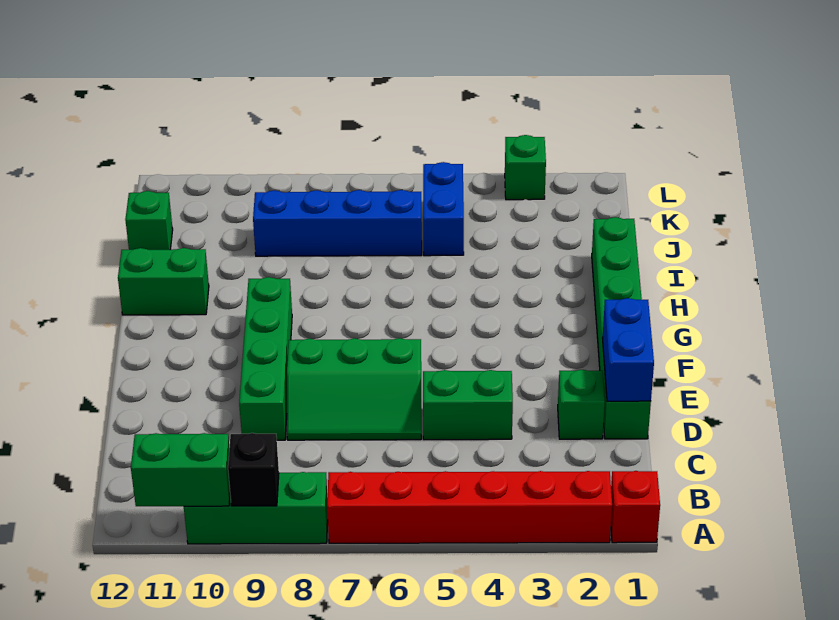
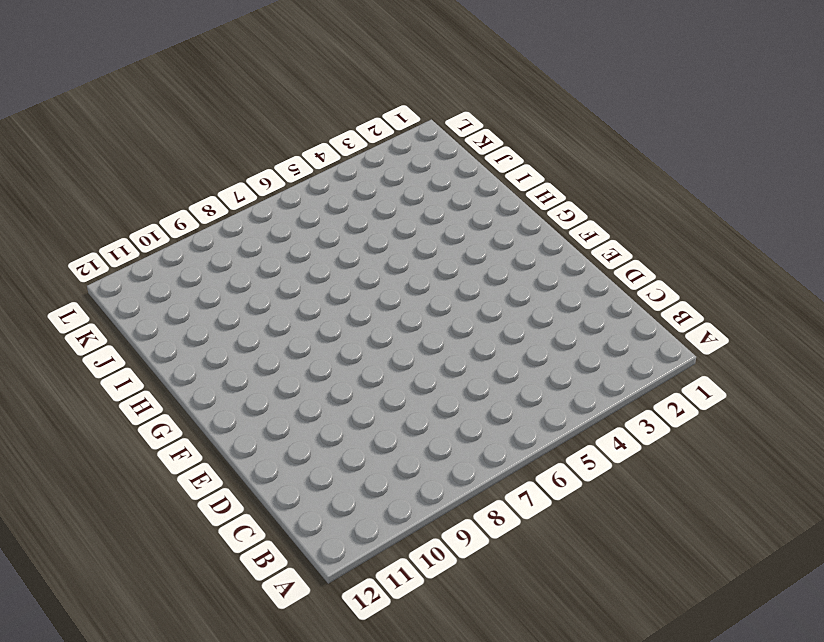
none -> red 1x1 brick [611,471,660,543]
none -> red 1x6 brick [327,471,612,543]
none -> green 1x3 brick [184,472,328,544]

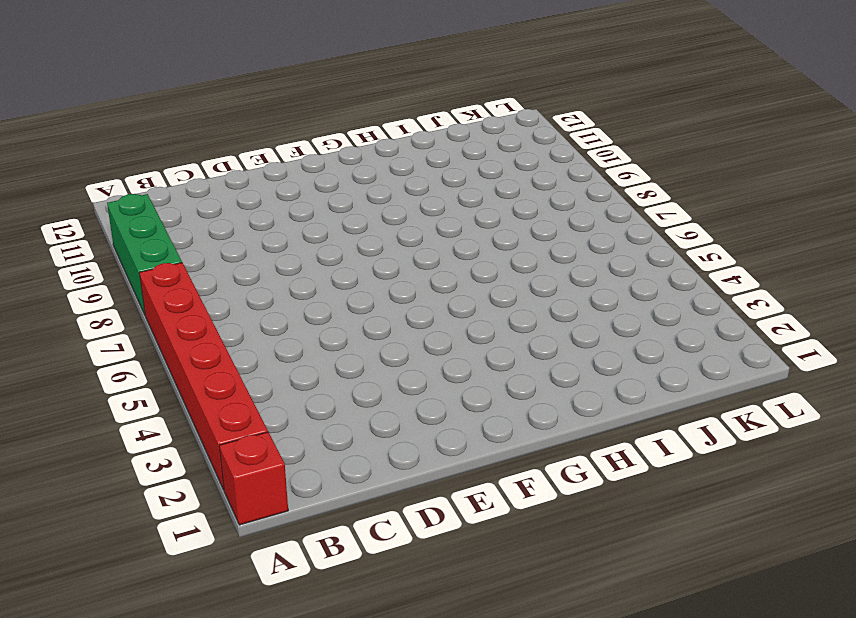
none -> green 1x6 brick [592,217,651,439]
none -> green 1x1 brick [558,370,605,439]
none -> green 1x2 brick [423,370,513,440]

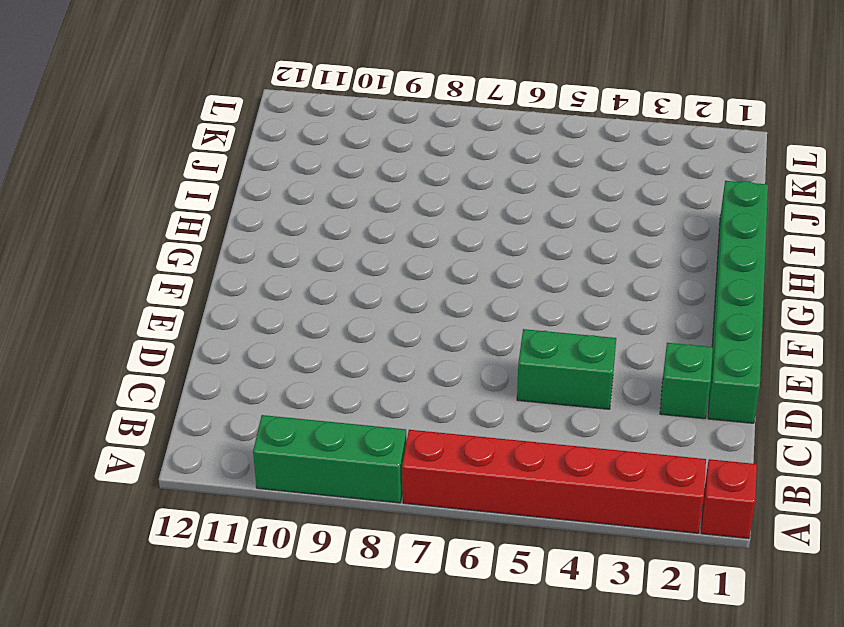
none -> green 2x3 slope [287,338,421,440]
none -> green 1x4 brick [239,277,292,440]
none -> green 1x2 brick [118,248,209,315]

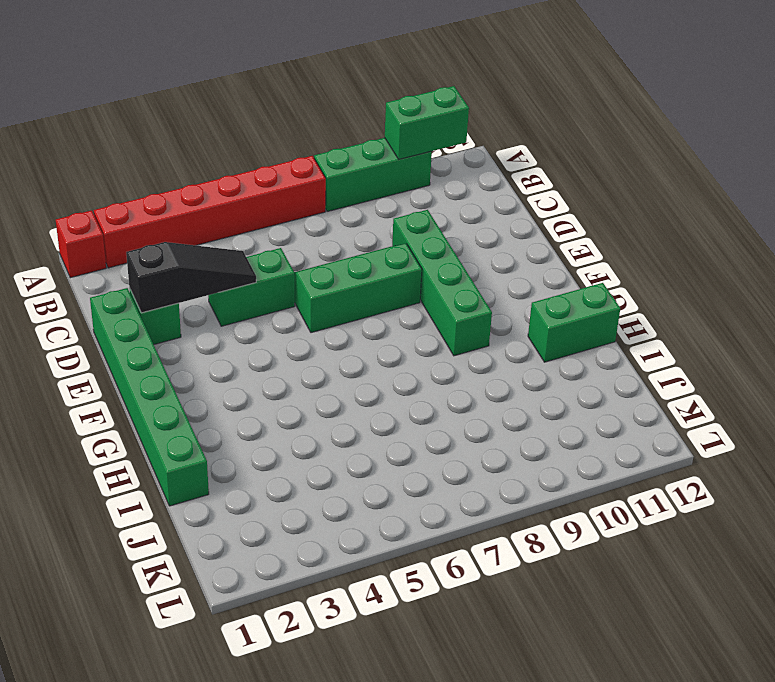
black 1x3 slope [126,242,256,313] -> none
none -> blue 1x2 brick [423,162,464,256]
none -> blue 1x4 brick [253,190,422,256]
none -> green 1x1 brick [125,191,173,250]

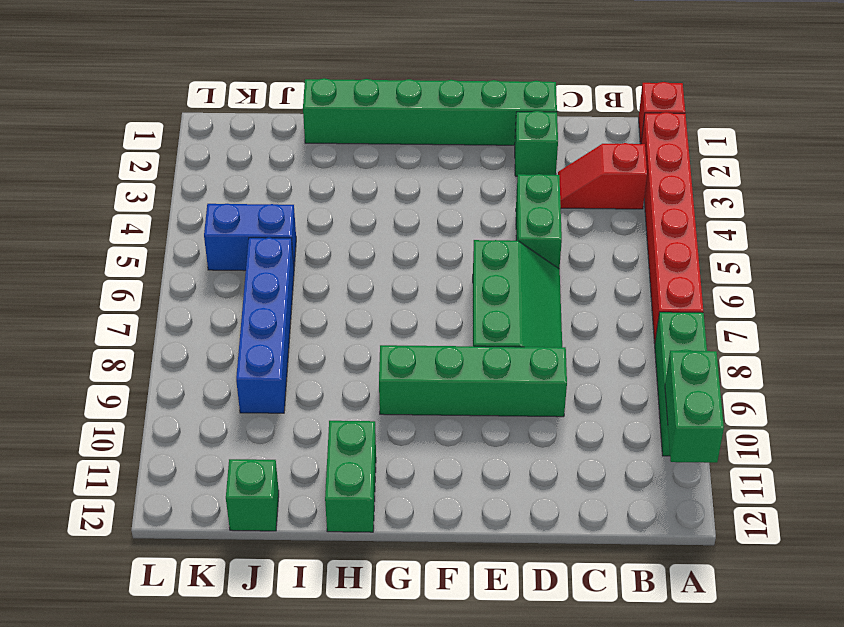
red 1x2 slope [558,143,647,209] -> none
none -> green 1x1 brick [505,135,546,200]
none -> black 1x1 brick [228,433,279,506]
none -> blue 1x2 brick [602,298,654,401]

